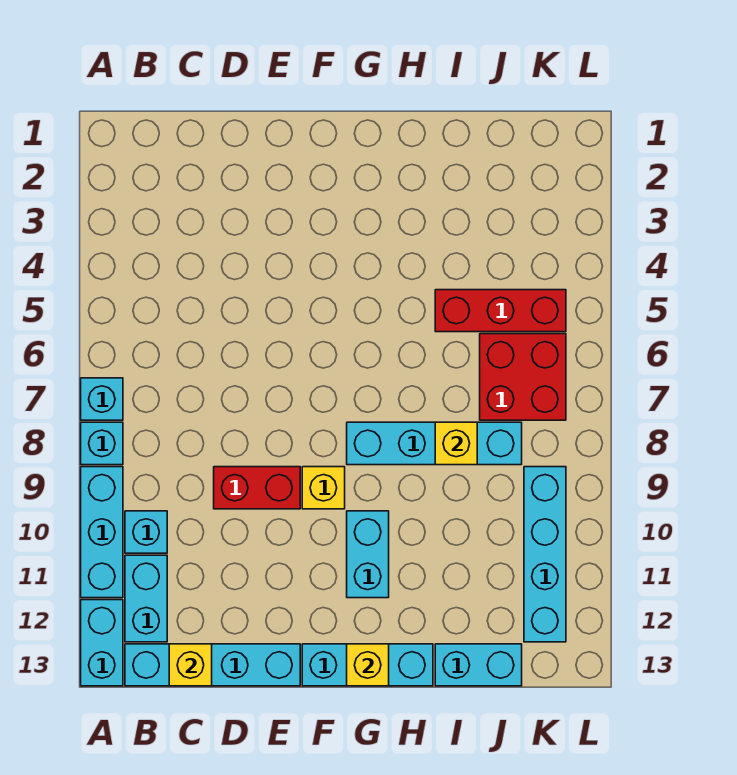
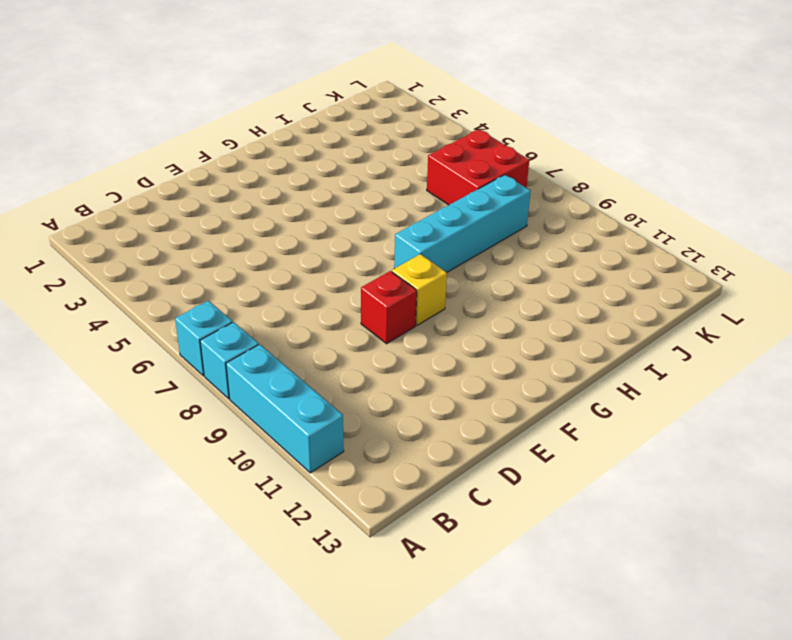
red 1x1 brick [361,271,417,344] -> red 1x2 brick [214,467,300,509]
none -> cyan 1x2 brick [81,600,123,686]
none -> cyan 1x1 brick [125,511,167,553]
none -> cyan 1x2 brick [125,555,167,642]

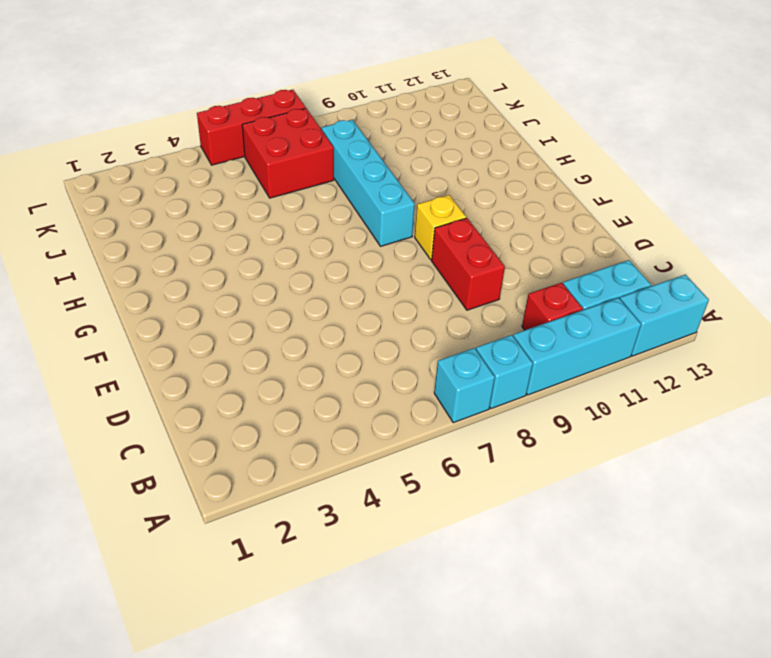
red 1x1 brick [522,283,583,330] -> cyan 1x1 brick [125,511,167,553]
red 1x3 brick [197,90,306,165] -> red 1x3 brick turned to [435,290,566,332]
none -> cyan 1x4 brick [125,644,300,686]
none -> cyan 1x3 brick [302,644,433,686]
none -> cyan 1x2 brick [347,511,389,598]

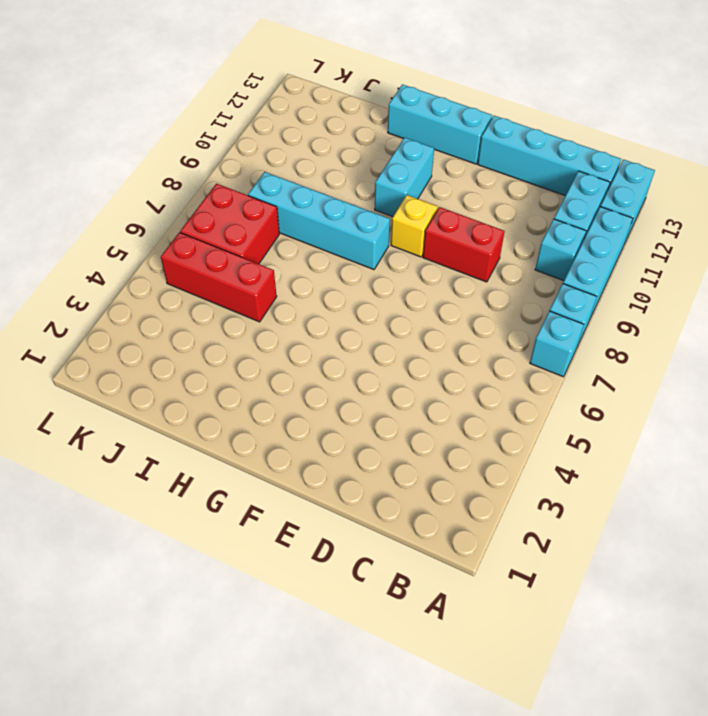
none -> cyan 1x2 brick [435,644,522,686]
none -> cyan 1x4 brick [524,467,566,642]
none -> yellow 1x1 brick [169,644,212,686]

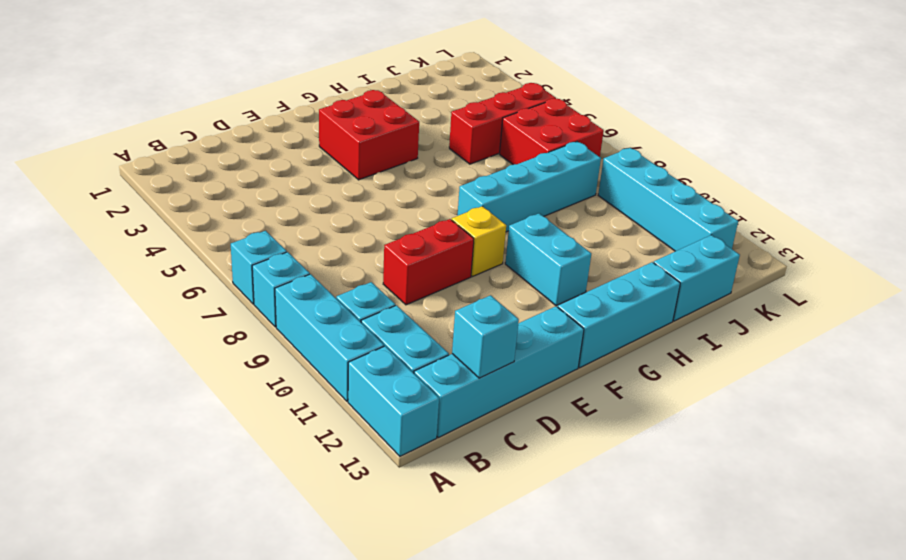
cyan 1x1 brick [452,295,519,378] -> yellow 1x1 brick [169,644,212,686]
red 2x2 brick [319,90,419,180] -> none
none -> yellow 1x1 brick [347,644,389,686]
none -> yellow 1x1 brick [435,422,477,465]

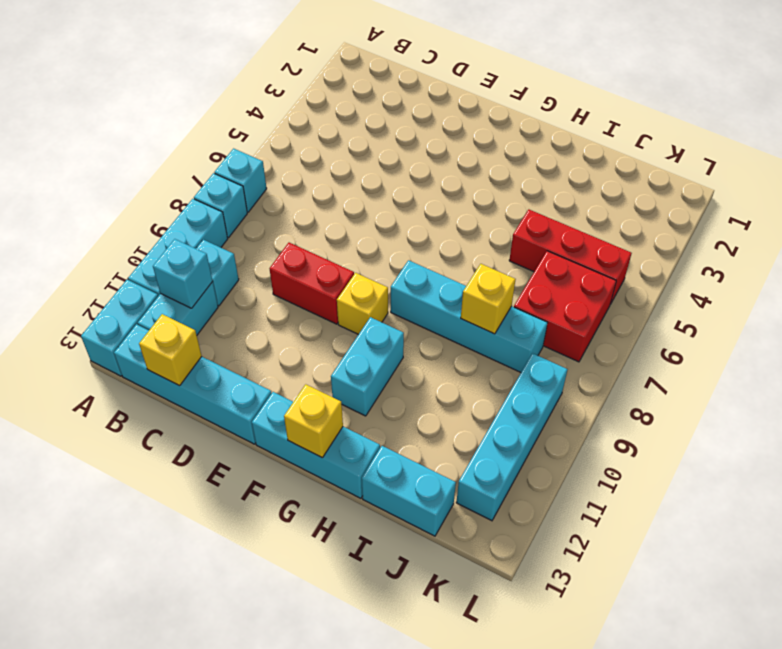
cyan 1x1 brick [153,239,213,308] -> none

